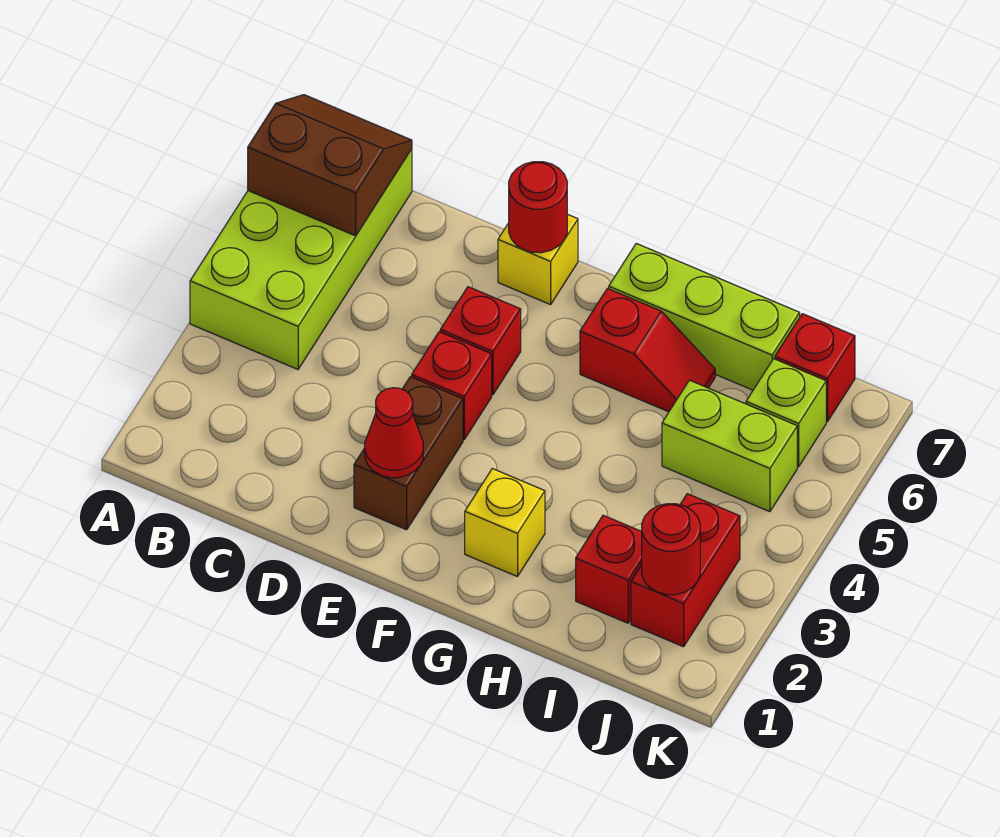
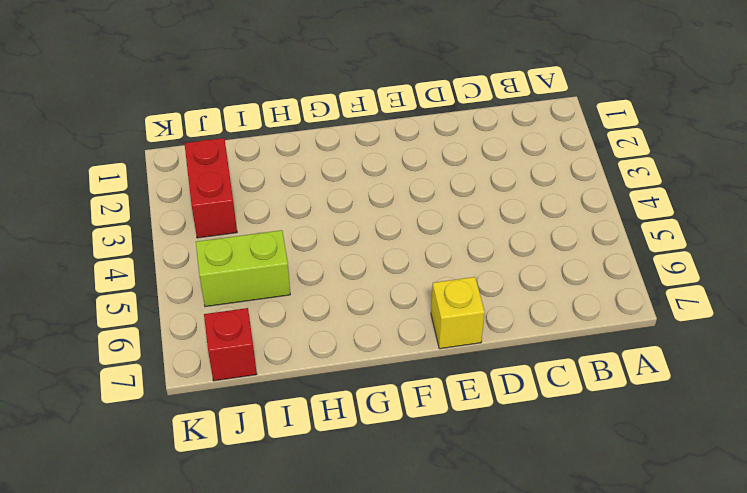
none -> lime 2x4 brick [190,149,412,369]
none -> brown 1x2 brick [354,377,463,530]
none -> red 1x1 brick [412,332,492,440]

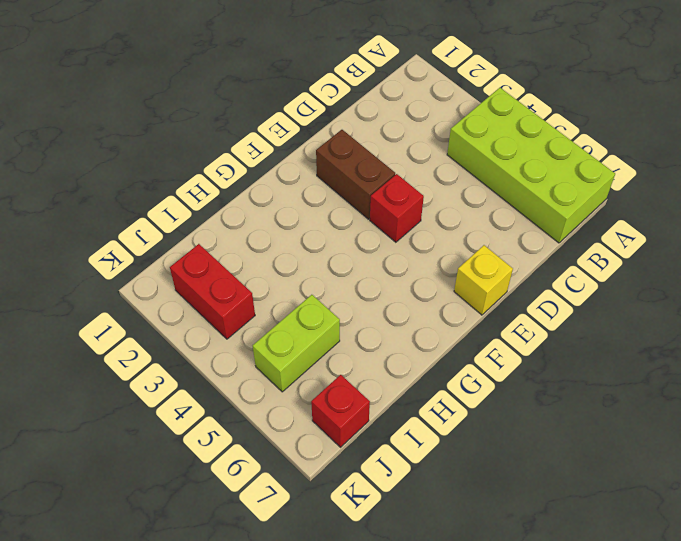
none -> red 1x1 brick [440,287,521,395]
none -> yellow 1x1 brick [465,469,545,577]
none -> red 1x2 slope [580,289,715,412]

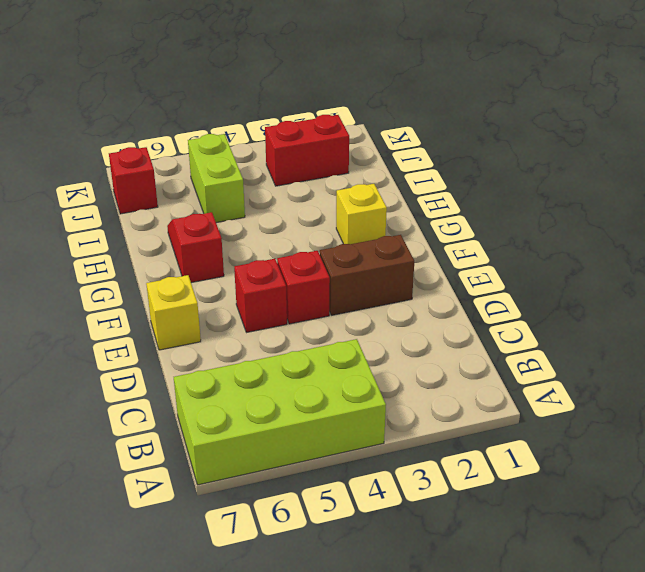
none -> lime 1x3 brick [609,243,800,390]
none -> red 1x1 brick [576,515,642,623]
none -> lime 1x1 brick [746,359,826,467]

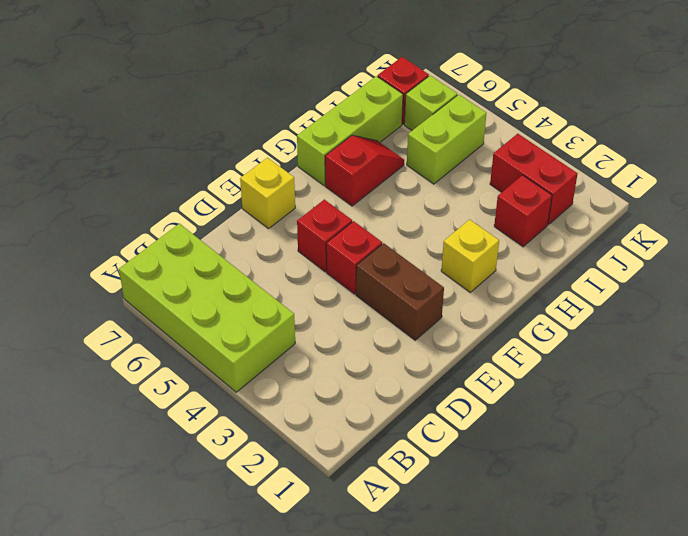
none -> brown 2x2 slope [248,95,412,236]
none -> red 1x1 cone [365,388,423,478]
none -> red 1x1 round brick [509,162,567,253]

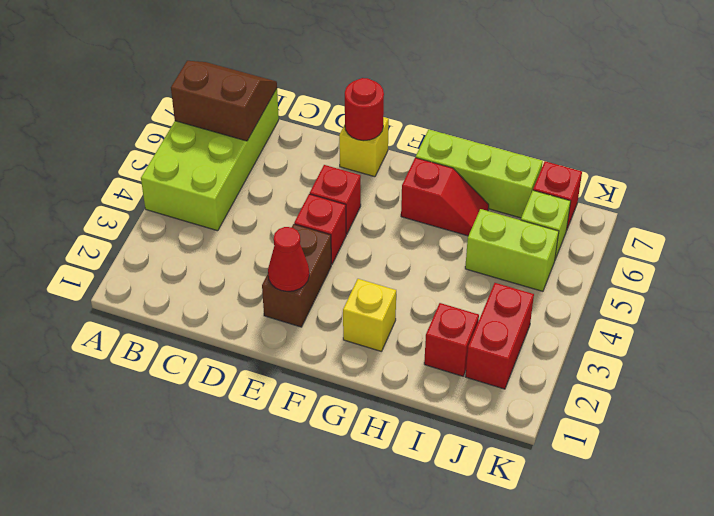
none -> red 1x1 round brick [642,504,700,595]

